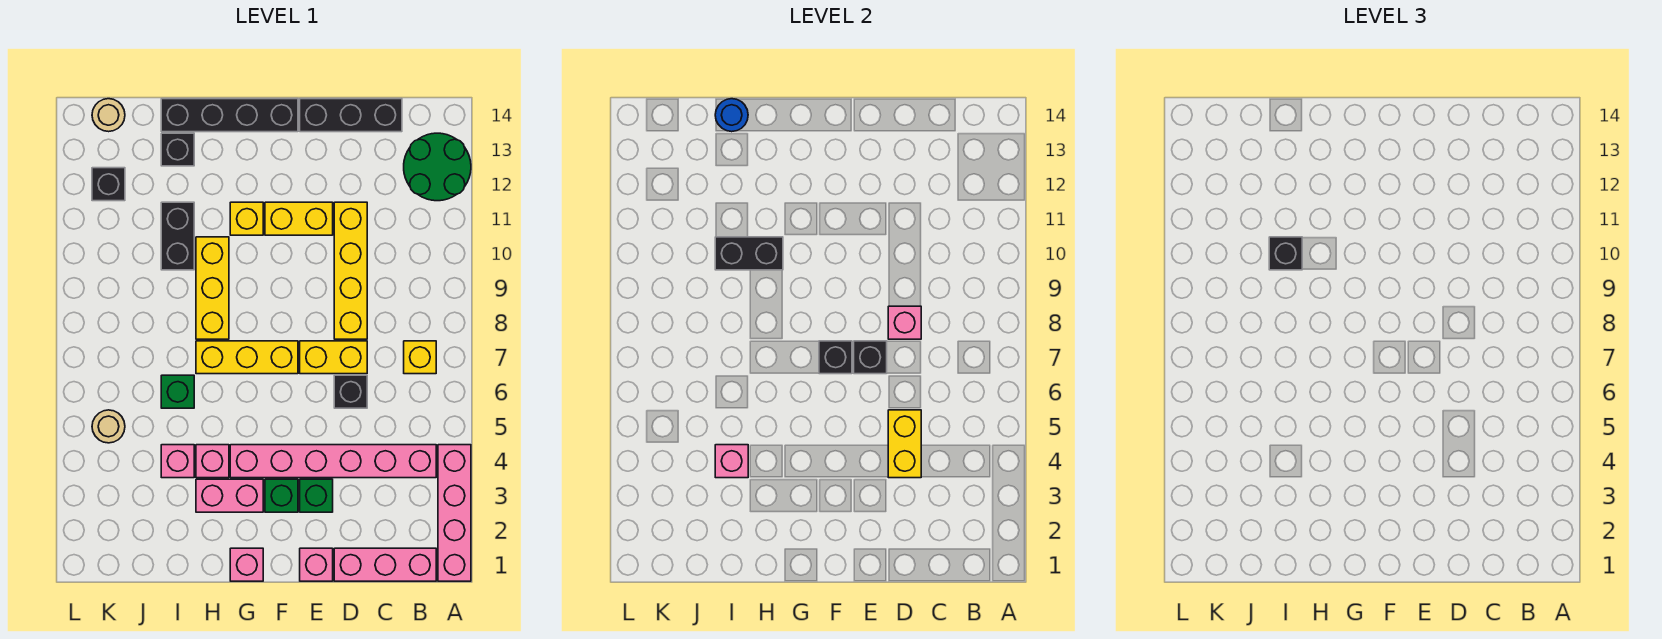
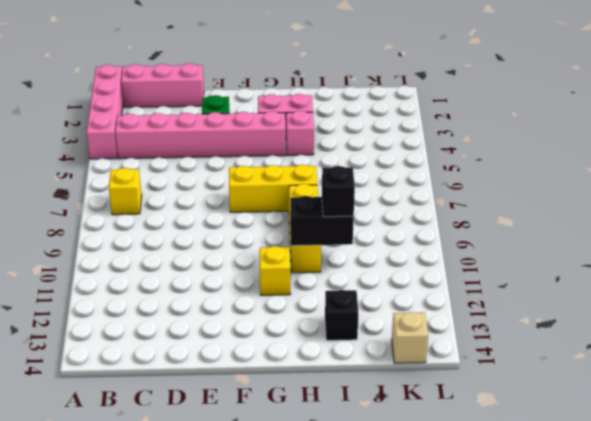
tan 1x1 brick [392,312,428,363] -> tan 1x1 round brick [92,99,125,132]
none -> green 2x2 round brick [404,133,471,201]
none -> black 1x3 brick [300,99,402,132]
none -> black 1x1 brick [334,375,367,408]
none -> yellow 1x2 brick [300,341,367,374]

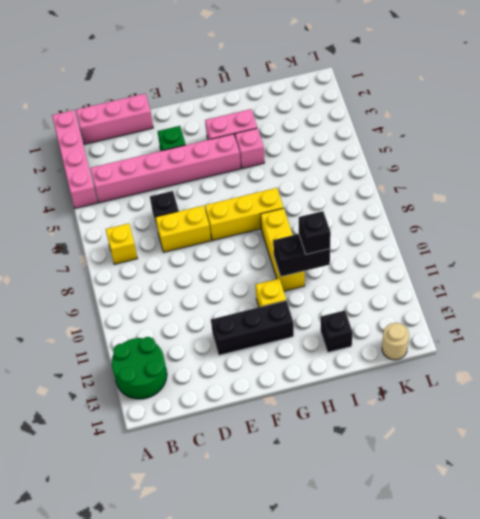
black 1x3 brick [211,301,294,355] -> black 1x3 brick moved to [300,99,402,132]
none -> yellow 1x4 brick [334,202,367,339]
none -> pink 1x1 brick [300,548,333,581]
none -> yellow 1x2 brick [265,202,333,235]
none -> green 1x1 brick [265,479,298,512]

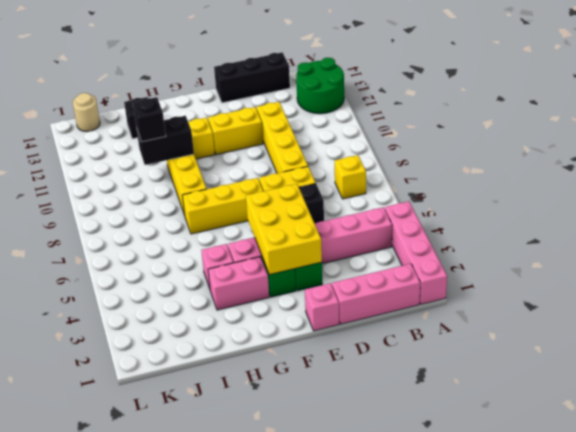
yellow 2x3 brick [246,184,322,275] -> none
none -> black 1x4 brick [161,99,298,132]
none -> pink 1x1 brick [230,548,263,581]
none -> pink 1x1 brick [161,445,194,478]
none -> green 1x1 brick [161,375,194,408]

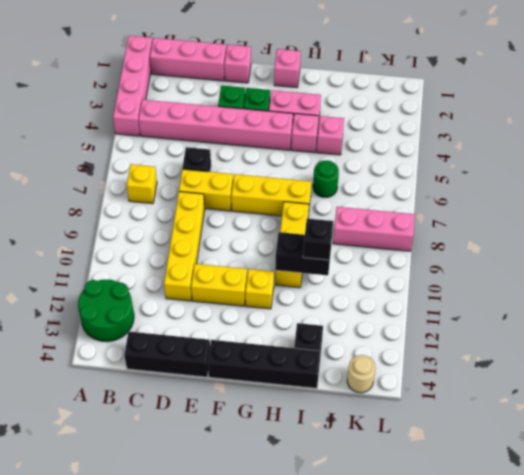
green 1x1 round brick [313,160,339,197] -> green 1x1 brick [161,375,194,408]
pink 1x3 brick [333,207,415,251] -> none
none -> black 1x2 brick [161,202,194,270]
none -> tan 1x1 round brick [92,410,125,443]
none -> black 1x1 brick [92,168,125,201]
none -> yellow 1x2 brick [888,410,921,478]

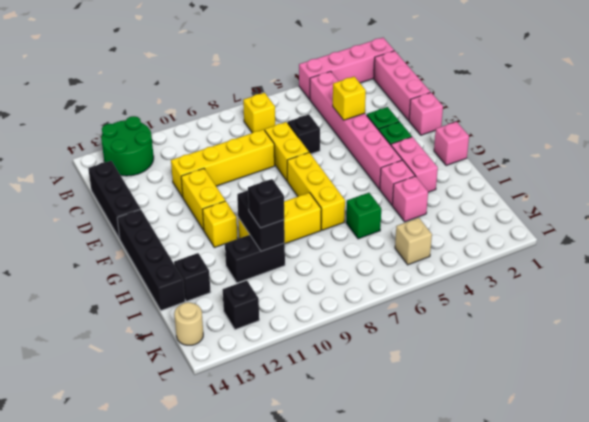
yellow 1x1 brick [333,77,366,120] -> yellow 1x2 brick [888,410,921,478]
tan 1x1 brick [395,218,432,265] -> tan 1x1 round brick [92,410,125,443]
none -> pink 1x1 brick [888,306,921,339]
none -> black 1x1 brick [854,341,887,374]
none -> black 1x1 brick [819,341,852,374]
none -> pink 1x1 brick [715,445,748,478]

